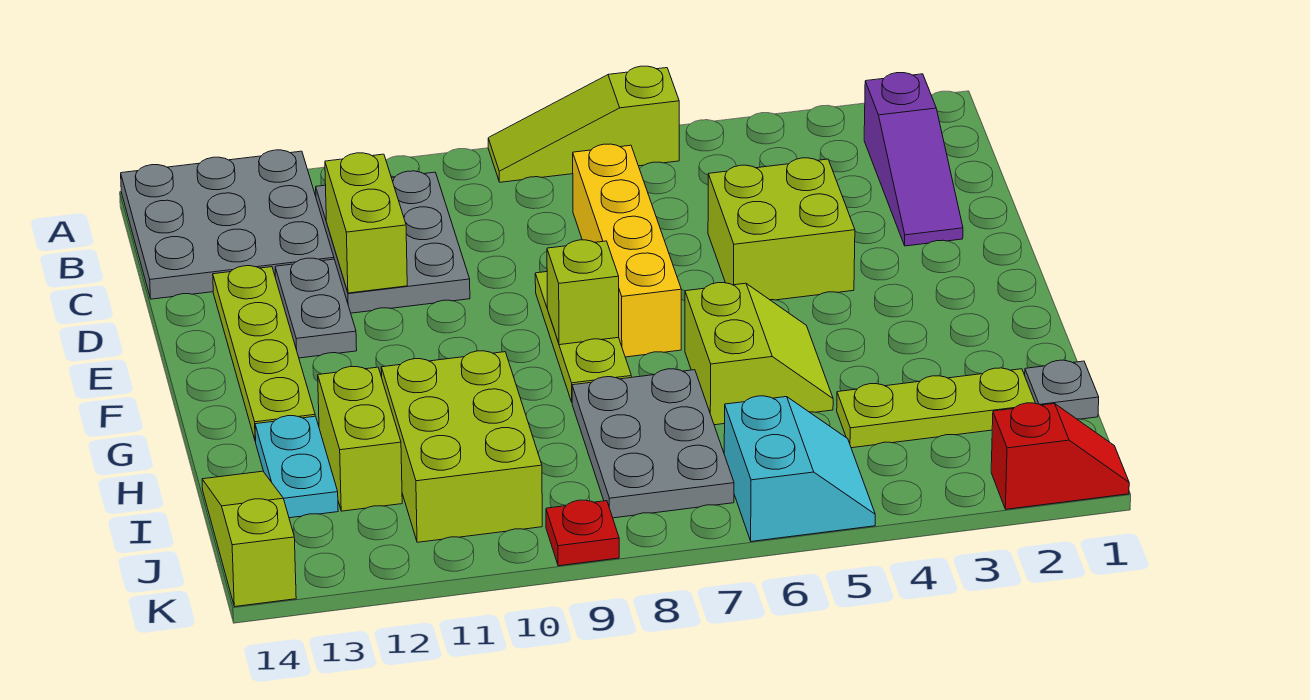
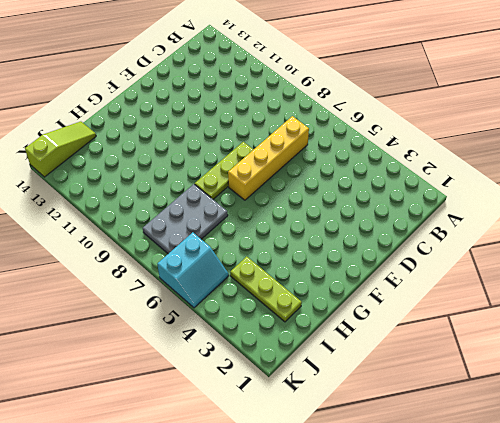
none -> lime 1x3 slope [488,66,679,182]
none -> grey 3x3 plate [121,150,334,299]
none -> purple 1x3 slope [864,73,963,246]

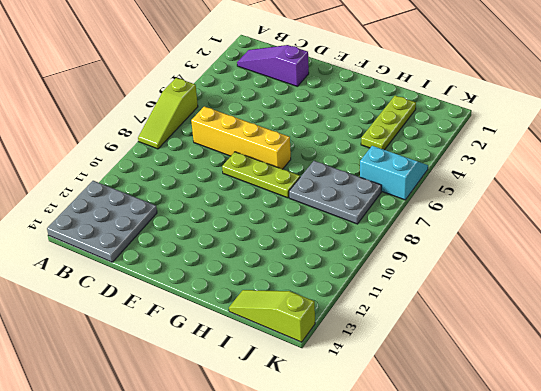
purple 1x3 slope [237,45,309,87] -> purple 1x3 slope turned to [864,73,963,246]
none -> grey 2x3 plate [316,171,470,313]
none -> lime 2x2 brick [708,158,855,300]
none -> grey 1x2 plate [275,258,357,358]

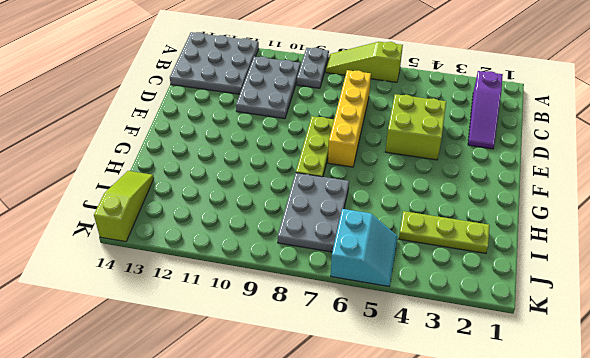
grey 1x2 plate [297,48,329,88] -> grey 1x2 plate moved to [275,258,357,358]
none -> lime 1x4 plate [213,266,315,441]
none -> lime 2x2 slope [685,283,833,425]
none -> lime 2x3 brick [381,351,542,542]

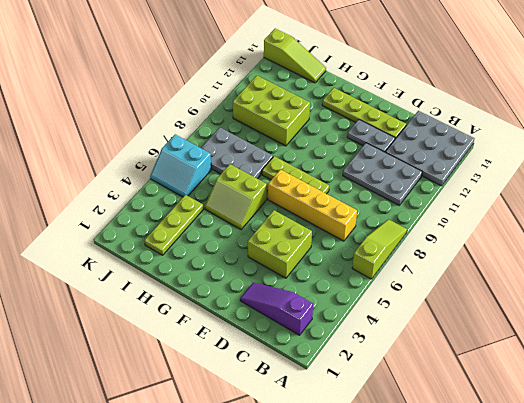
none -> lime 1x2 brick [318,367,402,511]
none -> cyan 1x2 plate [255,416,338,518]
none -> grey 1x1 plate [1025,360,1099,419]

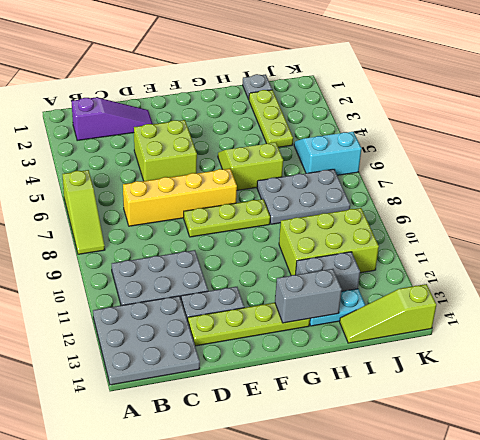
grey 1x2 brick [275,269,342,323] -> none
grey 1x2 brick [295,252,360,291] -> lime 1x2 brick [318,367,402,511]
none -> red 1x2 slope [991,403,1129,509]
none -> red 1x1 plate [546,500,619,566]
none -> lime 1x2 brick [325,153,407,293]

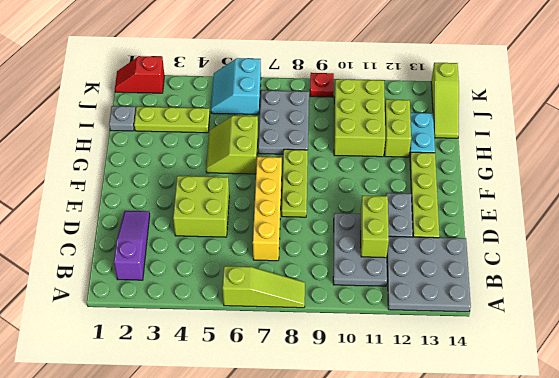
none -> lime 1x1 brick [547,240,619,345]

